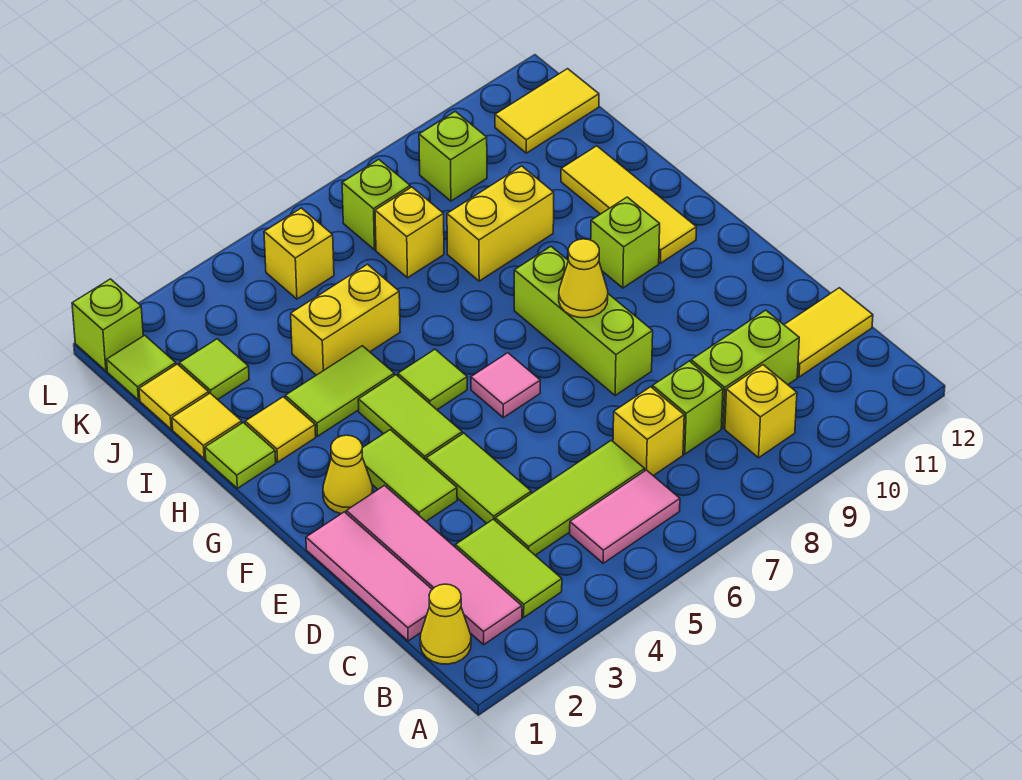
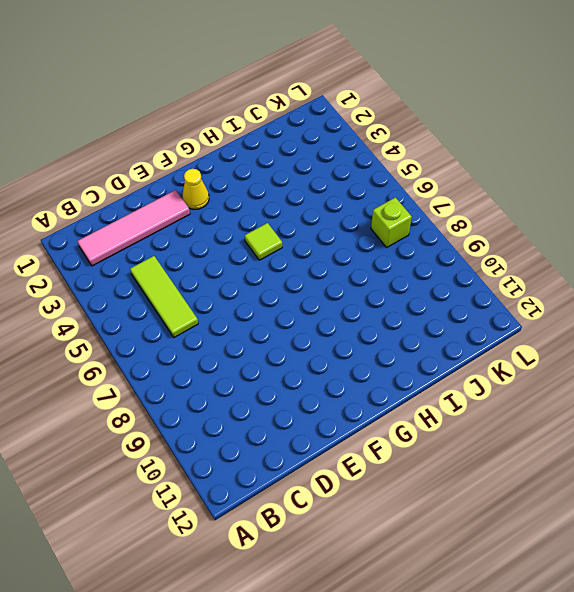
none -> yellow 1x1 cone [420,584,471,664]
none -> lime 1x2 tile [455,519,562,617]
none -> pink 1x2 tile [570,470,680,563]
none -> yellow 1x1 brick [725,365,797,458]

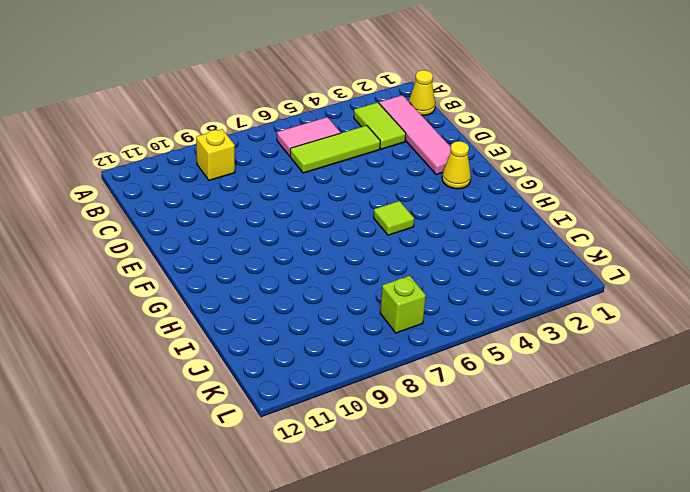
none -> pink 1x3 tile [306,512,432,641]
none -> yellow 1x1 brick [613,387,684,476]
none -> lime 1x1 brick [653,361,723,454]
none -> lime 1x2 brick [691,310,799,428]

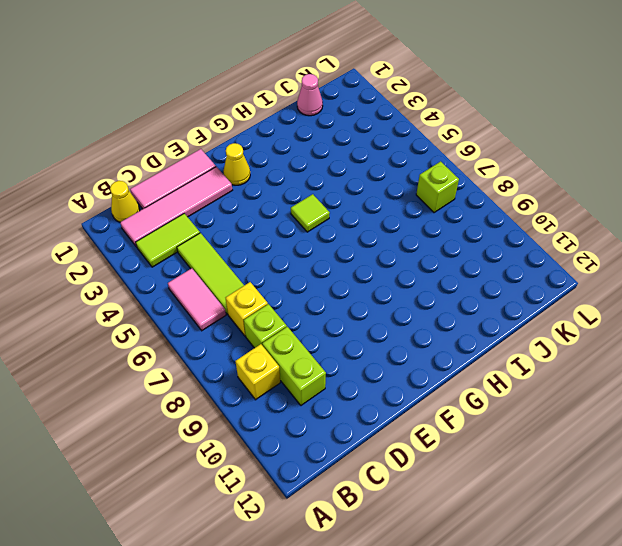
pink 1x1 cone [297,74,323,116] -> yellow 1x1 tile [139,364,209,429]
none -> yellow 1x2 tile [784,288,873,377]
none -> lime 1x2 tile [426,433,531,523]
none -> lime 1x2 tile [362,430,457,521]
none -> lime 1x3 brick [514,247,653,396]

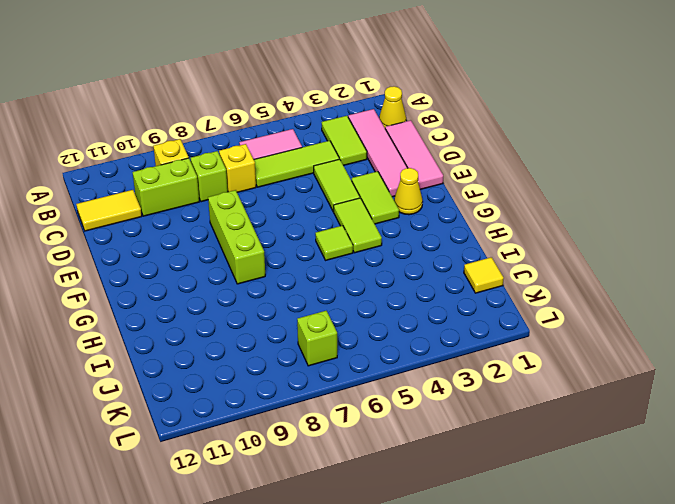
none -> pink 1x1 tile [471,353,540,418]
none -> lime 1x1 brick [591,197,660,288]
none -> yellow 1x3 tile [561,146,697,263]
none -> lime 1x1 tile [205,423,276,488]

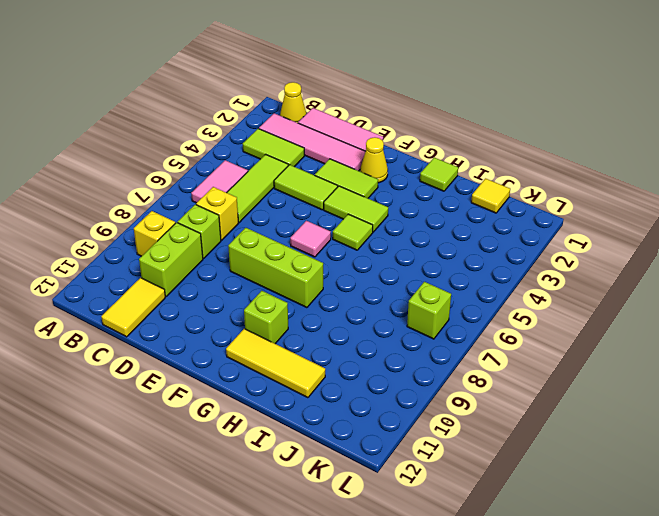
none -> yellow 1x1 tile [245,397,316,462]
none -> lime 1x2 tile [285,346,394,436]
none -> yellow 1x1 tile [172,393,242,459]
none -> yellow 1x2 brick [291,264,400,375]

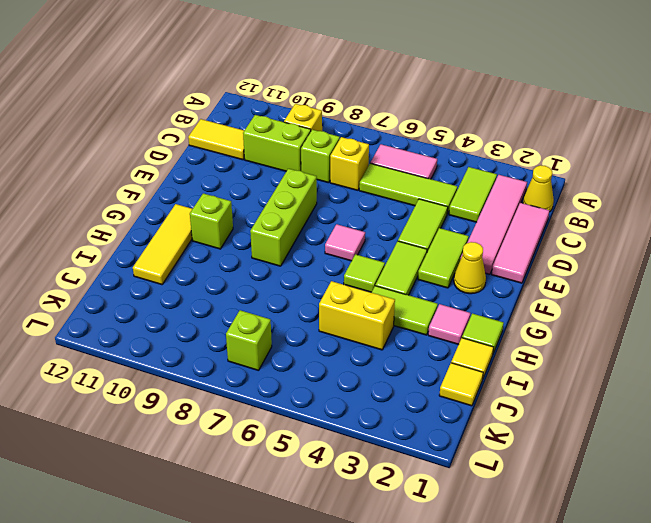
pink 1x1 tile [428,304,470,345] -> yellow 1x1 tile [245,397,316,462]
none -> yellow 1x2 brick [447,166,554,281]
none -> lime 1x1 tile [179,339,249,400]
none -> yellow 1x1 brick [375,187,444,278]
none -> lime 1x1 tile [107,335,176,400]

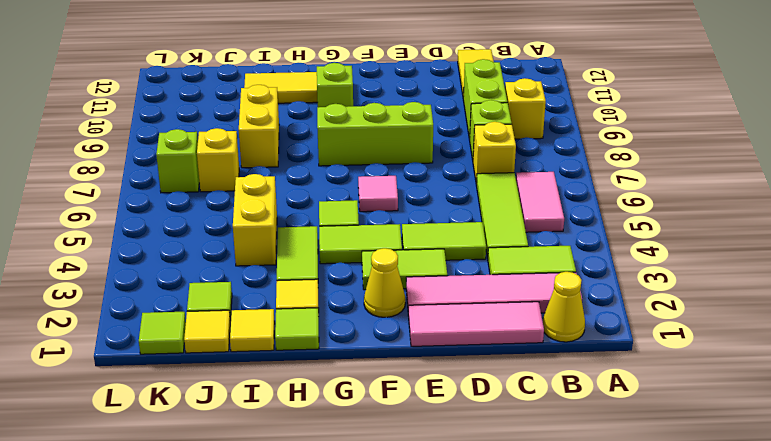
none -> yellow 1x1 brick [264,208,334,299]
none -> lime 1x1 brick [419,111,487,201]
none -> yellow 1x2 tile [495,69,599,153]
none -> lime 1x1 brick [72,279,143,371]

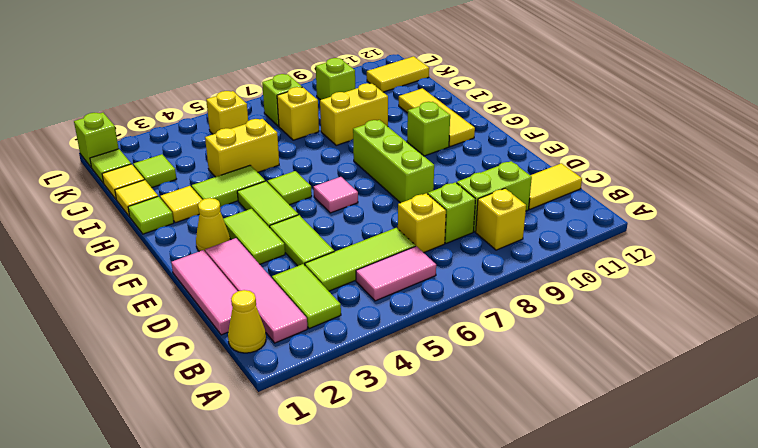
none -> yellow 1x1 cone [559,239,608,318]

